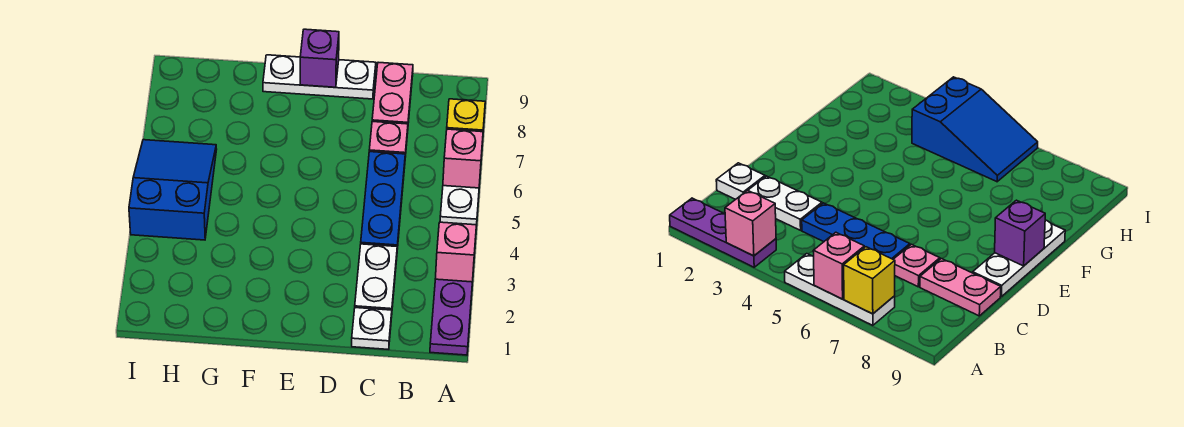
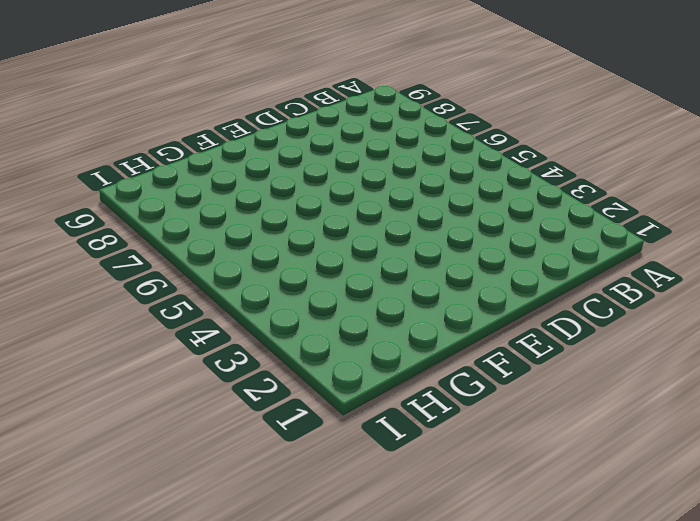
none -> purple 1x3 plate [430,279,472,355]
none -> white 1x3 plate [440,186,479,226]
none -> white 1x1 plate [352,308,392,349]

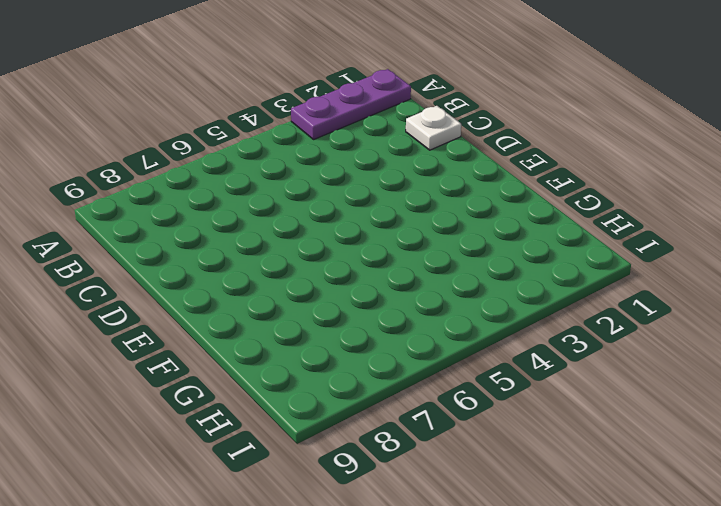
none -> white 1x3 plate [440,186,479,226]
none -> white 1x2 plate [355,244,397,310]
none -> blue 1x3 plate [361,152,405,249]

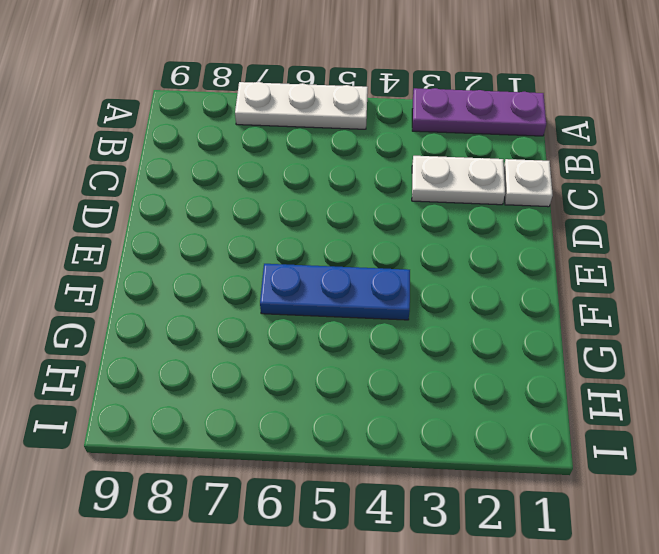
blue 1x3 plate [260,264,410,320] -> blue 1x3 plate moved to [361,152,405,249]
none -> pink 1x1 plate [369,122,408,157]
none -> pink 1x2 plate [372,62,413,124]
none -> white 1x3 plate [263,55,376,99]

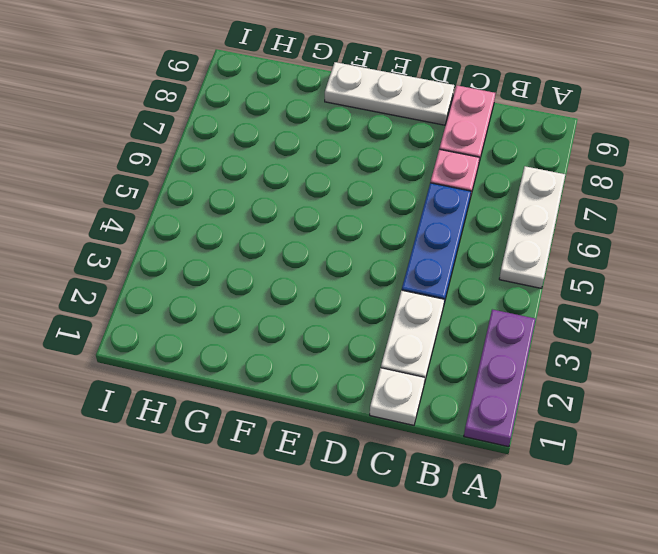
none -> blue 2x3 slope [129,140,217,240]
none -> pink 1x1 brick [435,222,476,282]
none -> pink 1x1 brick [443,129,483,188]

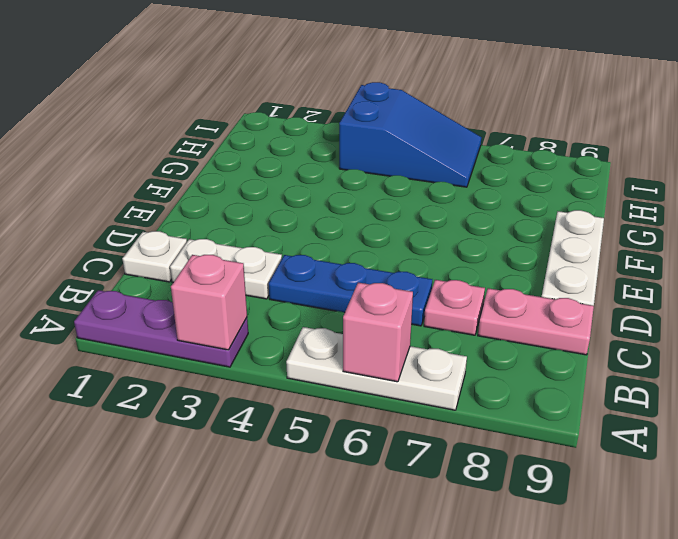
none -> yellow 1x1 brick [447,99,485,132]
none -> purple 1x1 brick [300,29,339,87]

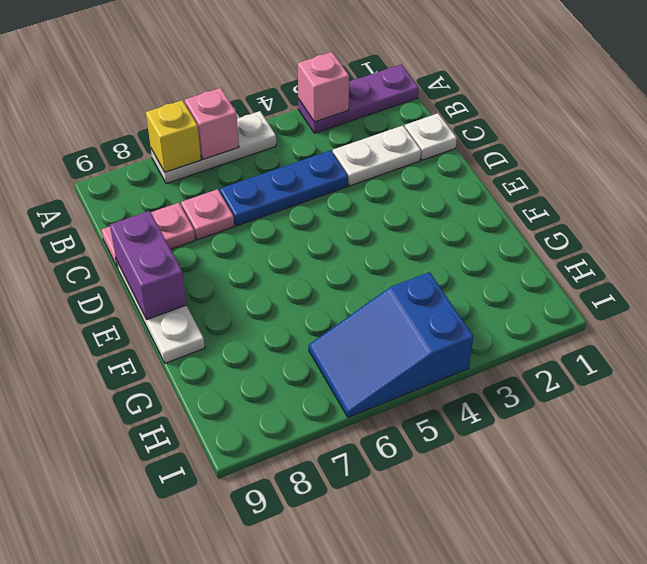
purple 1x2 brick [110,211,186,320] -> purple 1x1 brick [300,29,339,87]

